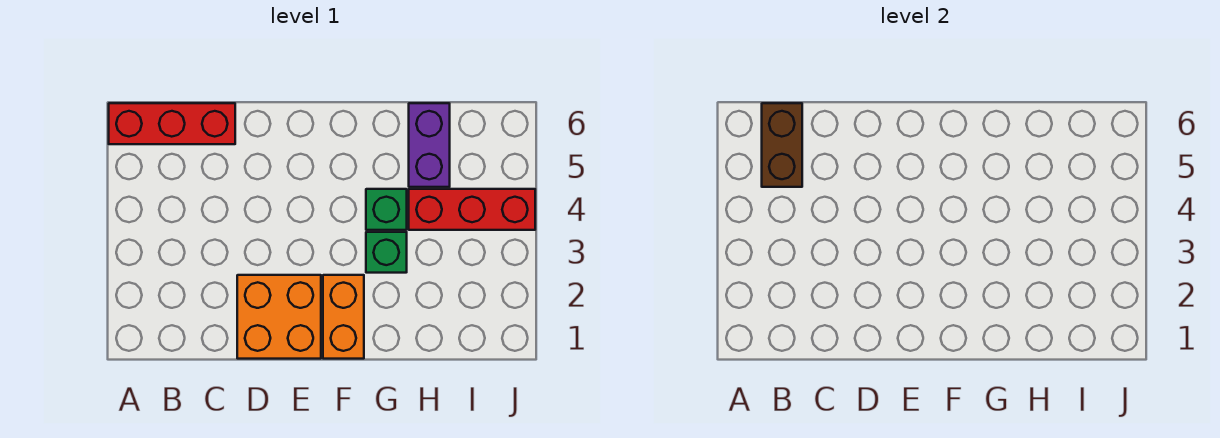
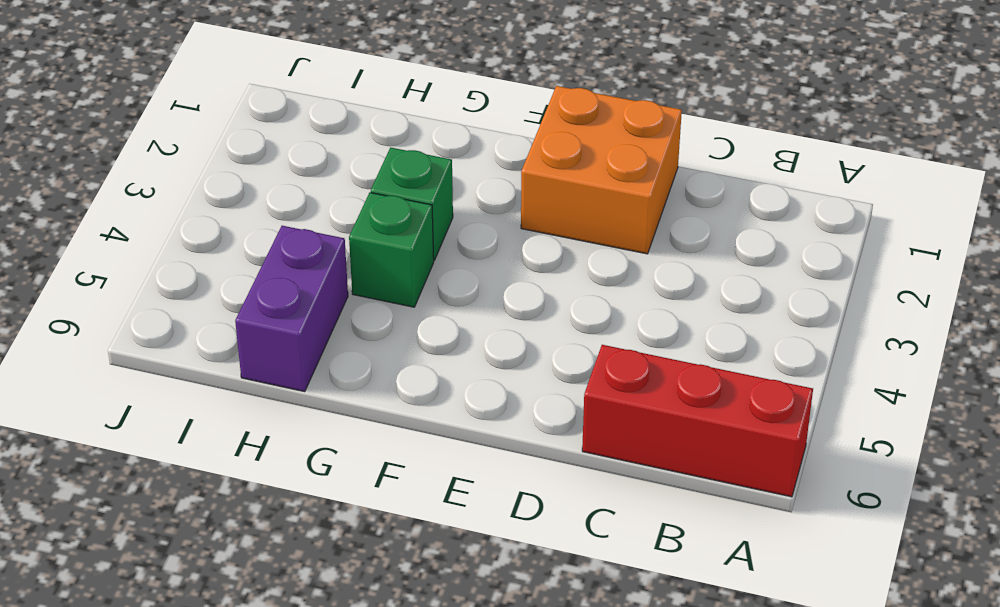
none -> orange 1x2 brick [323,275,364,359]
none -> red 1x3 brick [409,189,535,230]

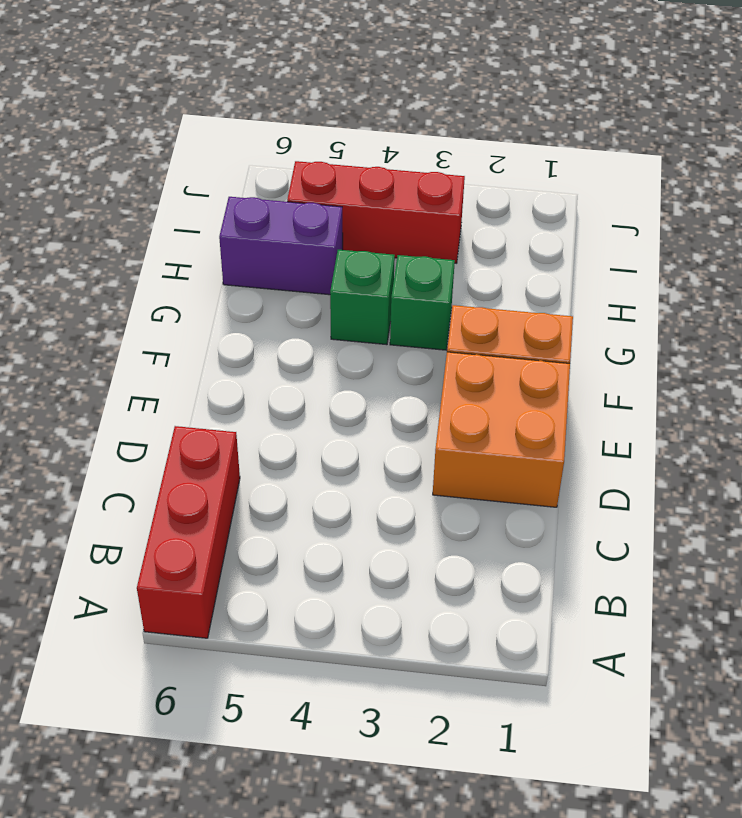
red 1x3 brick [287,161,465,263] -> red 1x3 brick turned to [409,189,535,230]
none -> brown 1x2 brick [762,103,802,187]

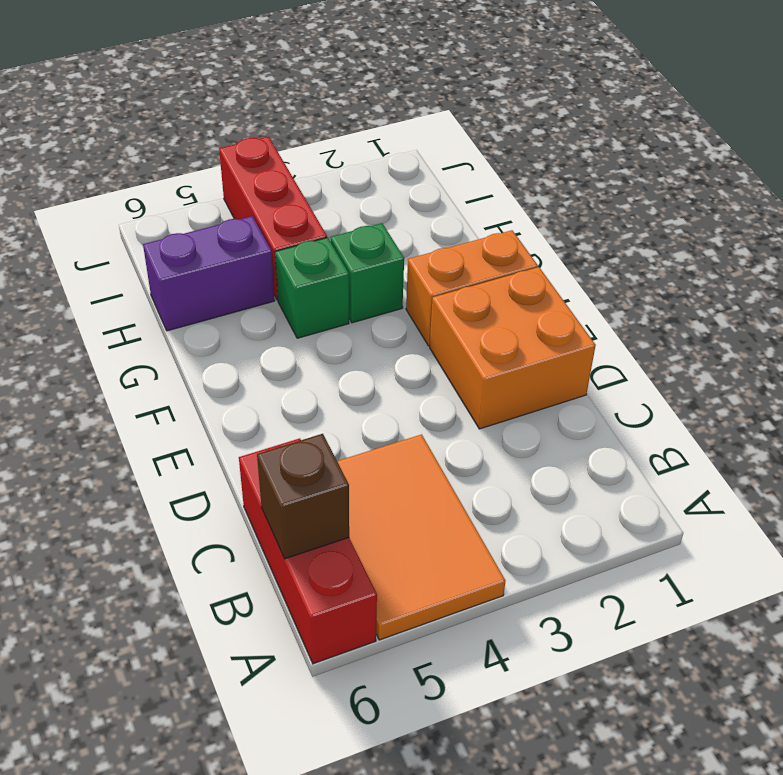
orange 2x3 tile [337,434,505,640] -> none
brown 1x1 brick [257,434,349,559] -> brown 1x2 brick [762,103,802,187]

